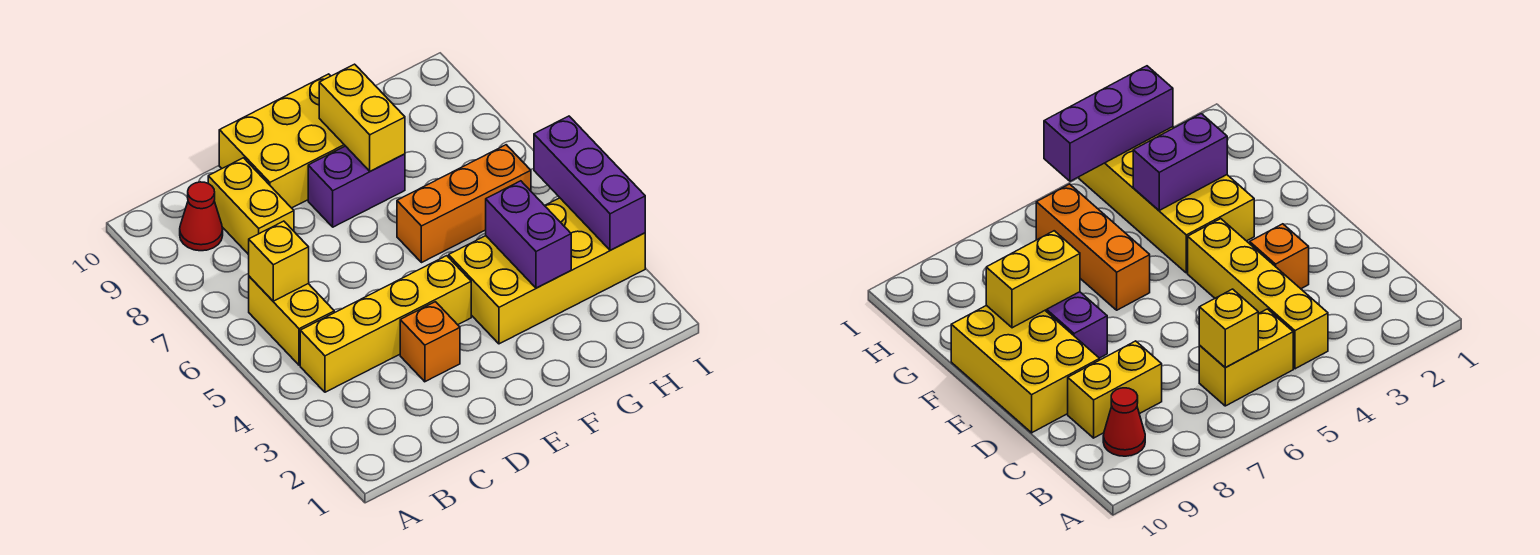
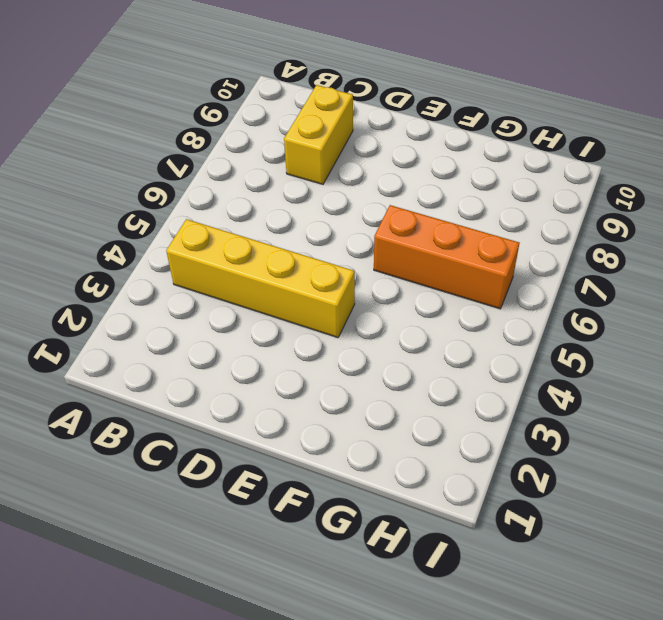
none -> yellow 1x2 brick [249,276,334,365]
none -> red 1x1 cone [180,182,223,251]
none -> orange 1x1 brick [400,302,460,382]

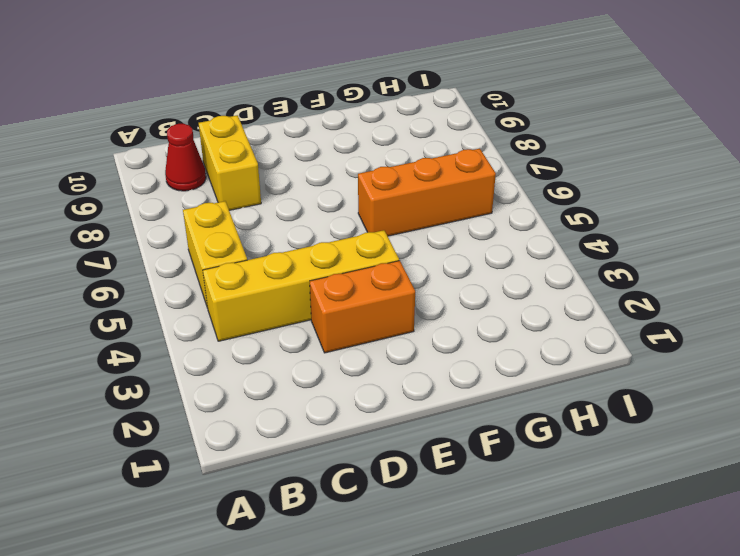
orange 1x2 brick [310,261,415,353] -> orange 1x1 brick [400,302,460,382]
none -> yellow 2x3 brick [219,74,345,208]
none -> purple 1x2 brick [308,146,405,227]
none -> yellow 2x4 brick [449,198,645,344]

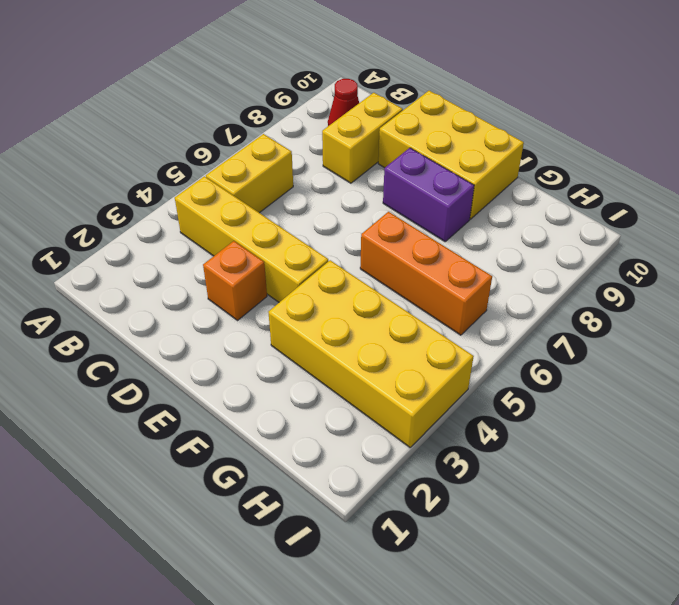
none -> yellow 1x1 brick [249,221,309,301]
none -> yellow 1x2 brick [319,64,405,171]
none -> purple 1x2 brick [486,181,571,288]

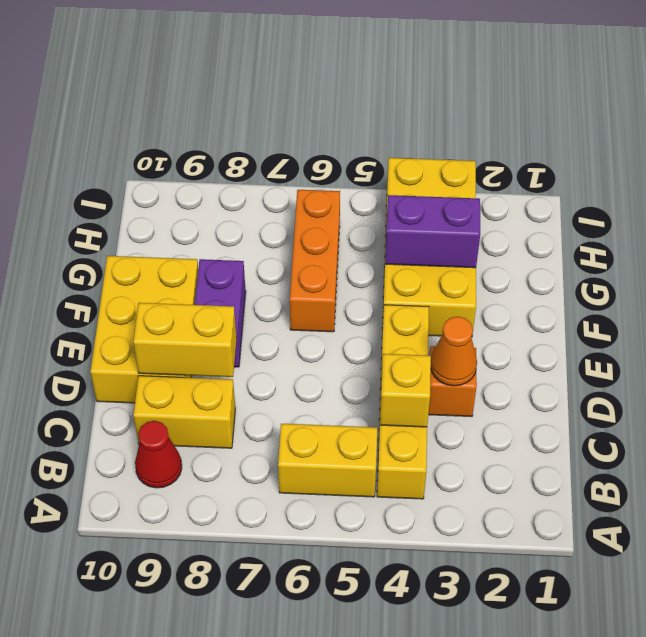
yellow 1x1 brick [380,354,431,427] -> yellow 1x1 brick moved to [249,221,309,301]
orange 1x1 cone [431,316,477,386] -> none
yellow 1x2 brick [133,303,237,377] -> yellow 1x2 brick moved to [319,64,405,171]
none -> purple 1x3 brick [534,116,645,250]

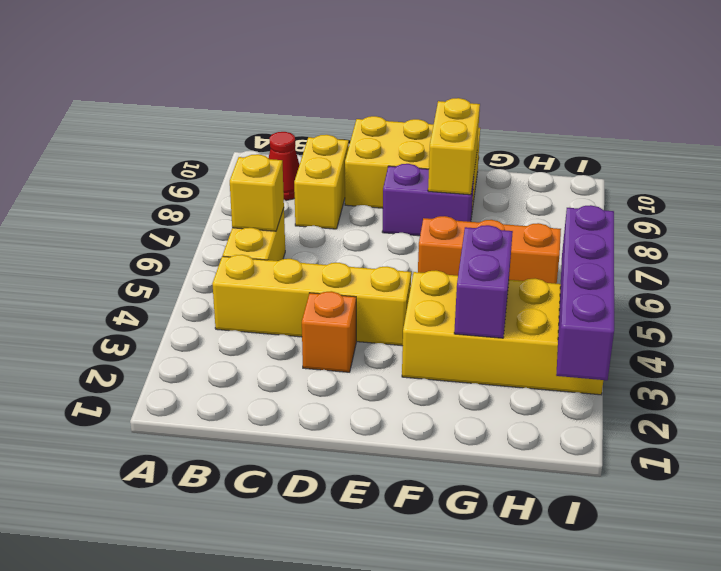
purple 1x4 brick [556,205,614,380] -> purple 1x3 brick [534,116,645,250]

